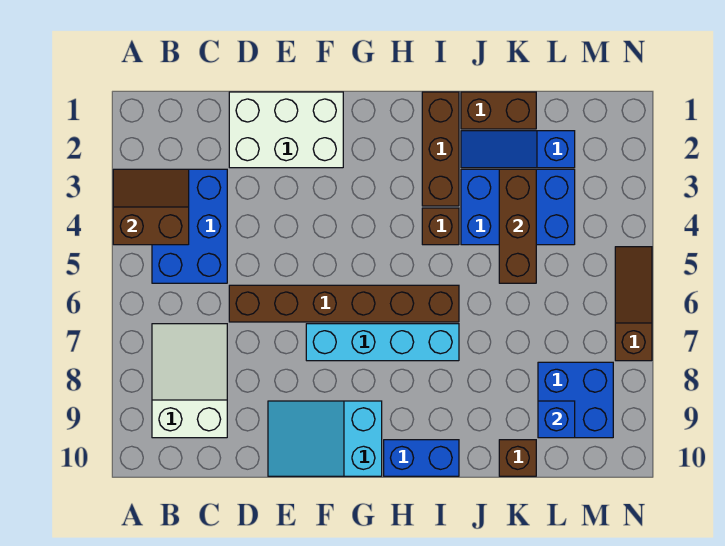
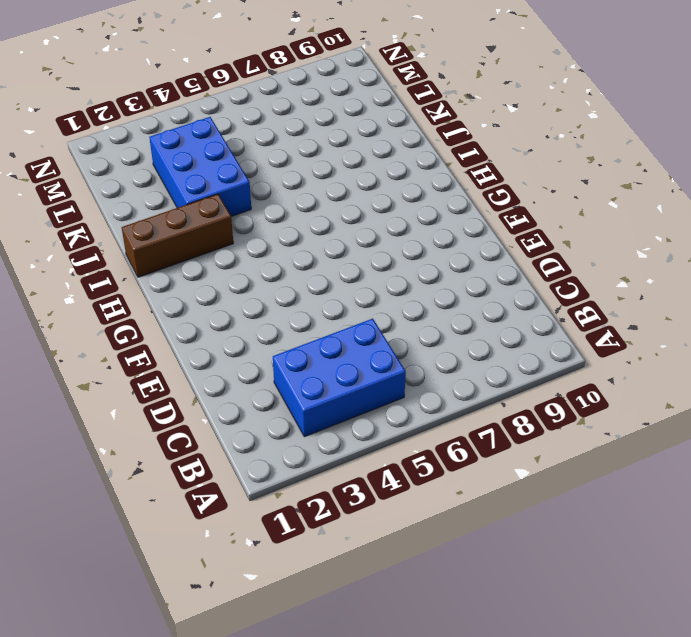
none -> white 2x3 slope [152,324,227,438]
none -> white 2x3 brick [229,92,343,168]
none -> brown 1x6 brick [229,285,459,322]

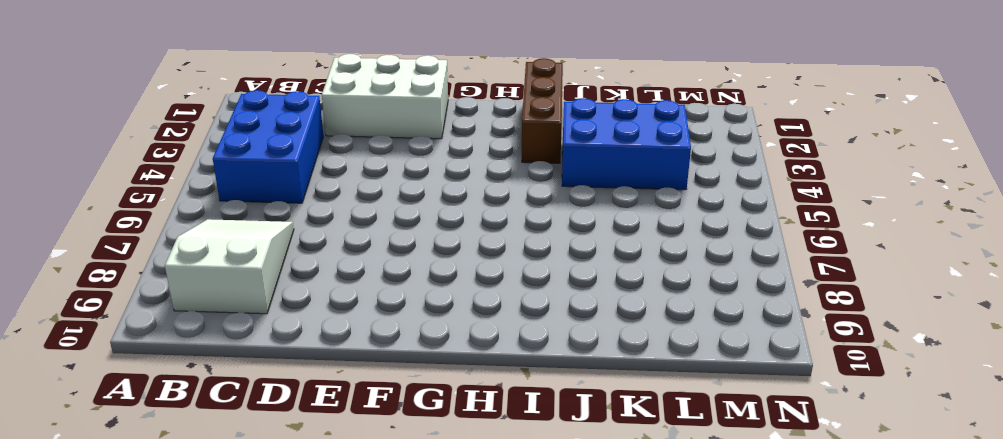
none -> brown 1x6 brick [229,285,459,322]
none -> cyan 2x3 slope [268,401,382,476]
none -> cyan 1x4 brick [306,324,459,361]

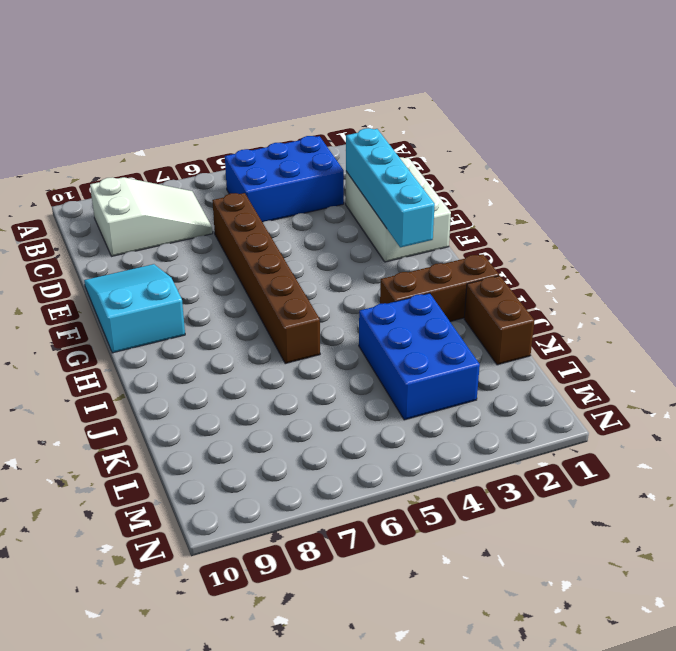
cyan 1x4 brick [346,128,435,248] -> cyan 1x4 brick moved to [306,324,459,361]
none -> blue 1x2 brick [384,440,459,476]
none -> brown 1x1 brick [422,208,459,245]
none -> blue 1x3 slope [461,131,575,168]

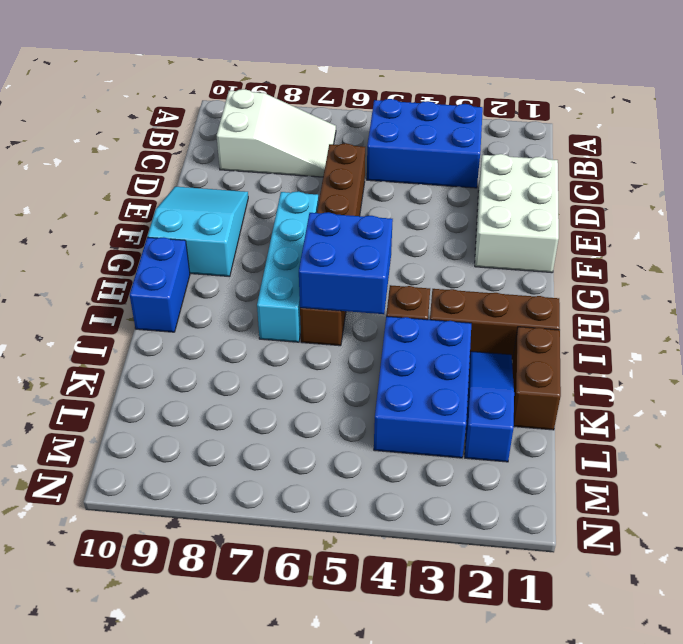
blue 2x2 brick [299,212,393,314] -> blue 2x2 brick moved to [538,362,613,438]
none -> brown 1x1 brick [499,440,536,476]
none -> brown 1x3 slope [615,247,652,361]
none -> brown 2x2 slope [113,169,189,245]

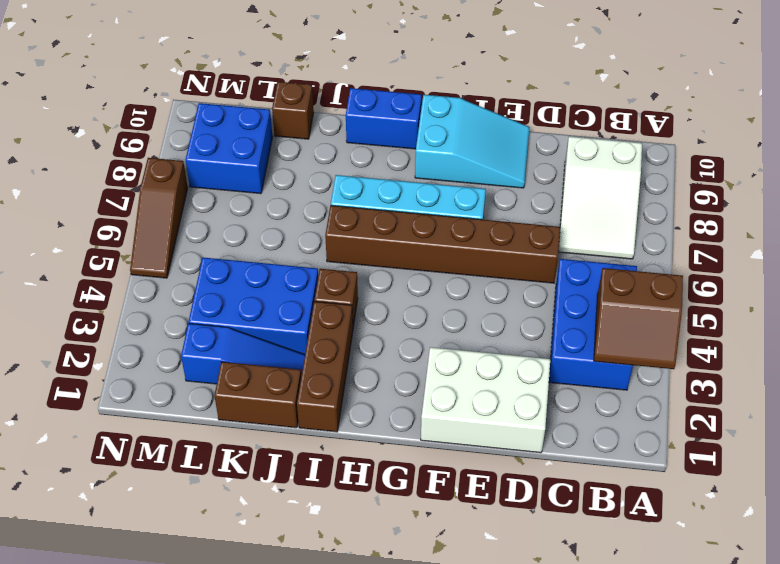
none -> brown 1x3 brick [499,169,536,283]
none -> blue 1x1 brick [538,401,575,438]

